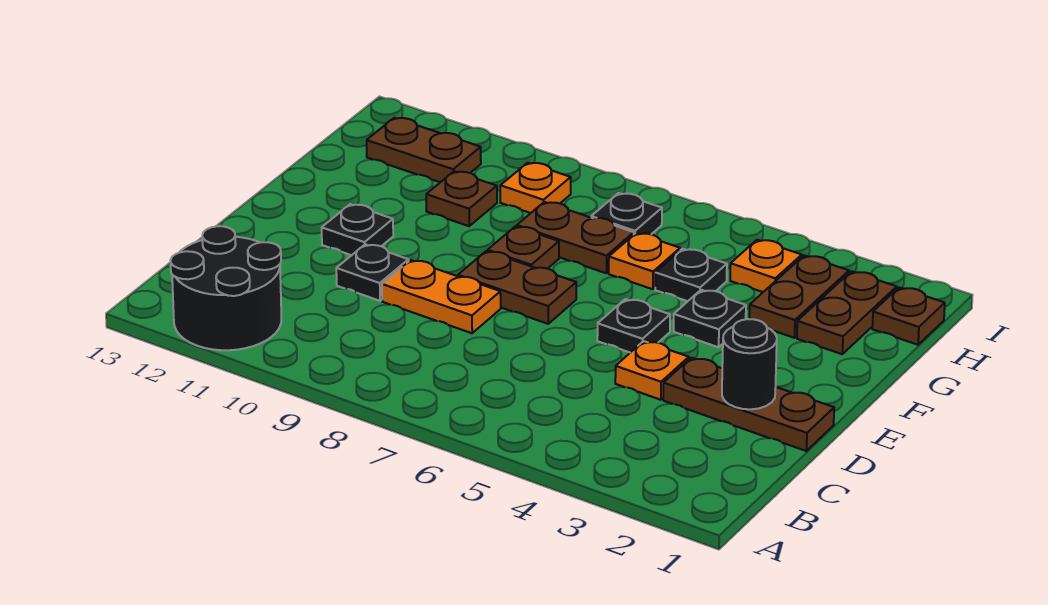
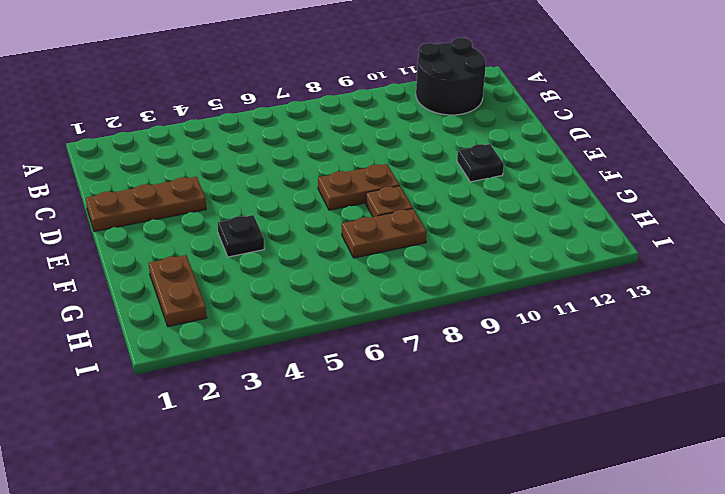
none -> orange 1x1 plate [615,341,689,400]
none -> orange 1x2 plate [382,260,501,333]
none -> black 1x1 plate [336,244,409,301]

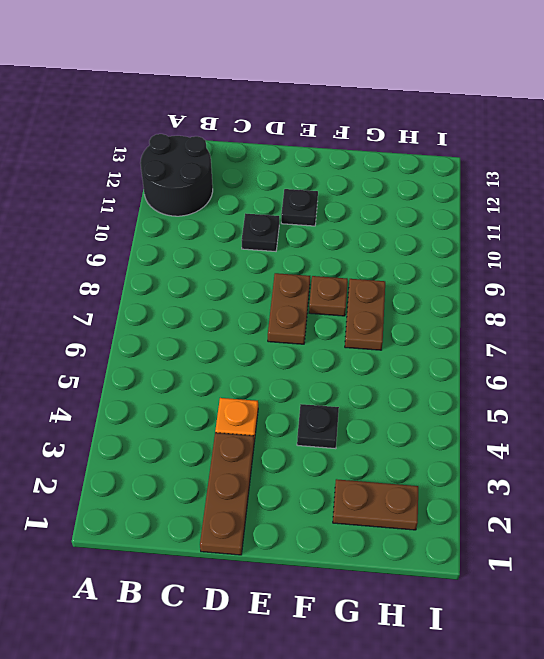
none -> orange 1x2 plate [382,260,501,333]
none -> black 1x1 plate [597,299,670,353]
none -> brown 1x2 plate [749,255,849,338]

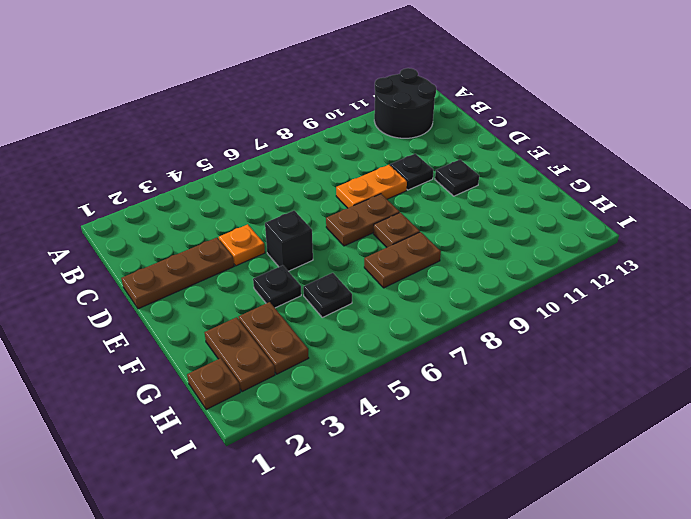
black 1x1 brick [265,211,313,271] -> black 1x1 plate [597,299,670,353]
none -> orange 1x1 plate [609,233,680,289]
none -> brown 1x1 plate [426,171,497,226]
none -> orange 1x1 plate [730,240,802,292]

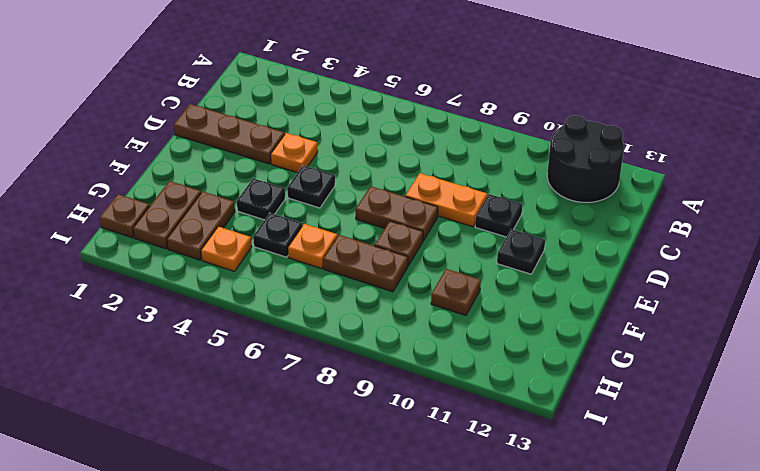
none -> black 1x1 plate [591,193,662,234]
none -> orange 1x1 plate [500,163,571,213]
none -> brown 1x2 plate [367,118,481,182]

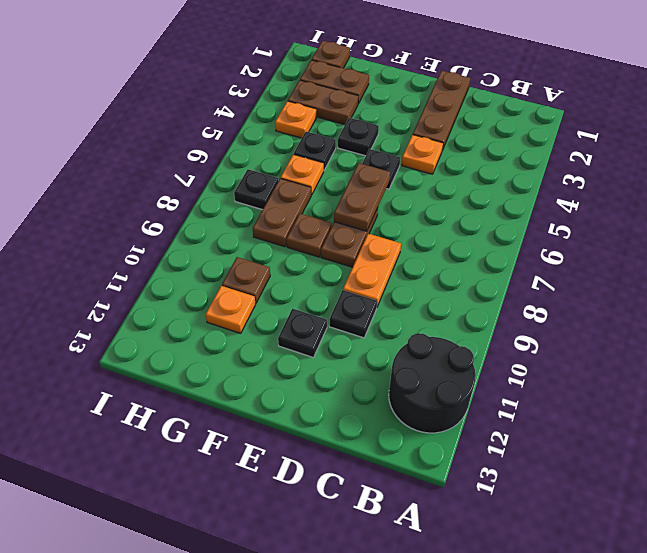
brown 1x2 plate [334,163,390,231] -> brown 1x2 plate moved to [367,118,481,182]
orange 1x1 plate [206,286,256,333] -> orange 1x1 plate moved to [500,163,571,213]
none -> black 1x1 round brick [722,319,777,409]

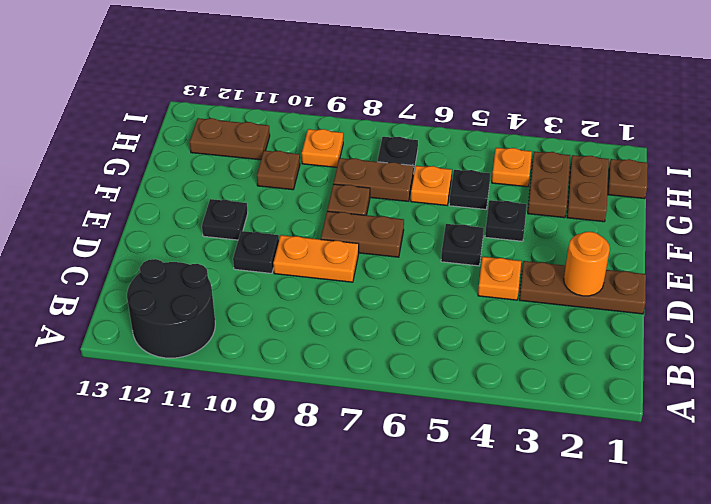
orange 1x1 round brick [564,232,610,296] -> black 1x1 round brick [722,319,777,409]

